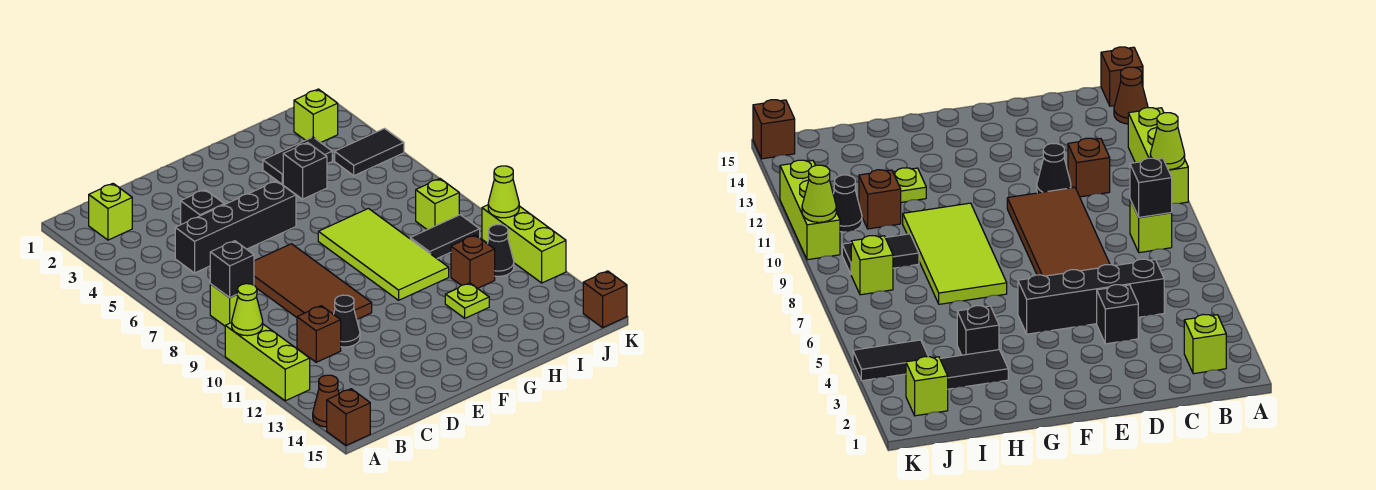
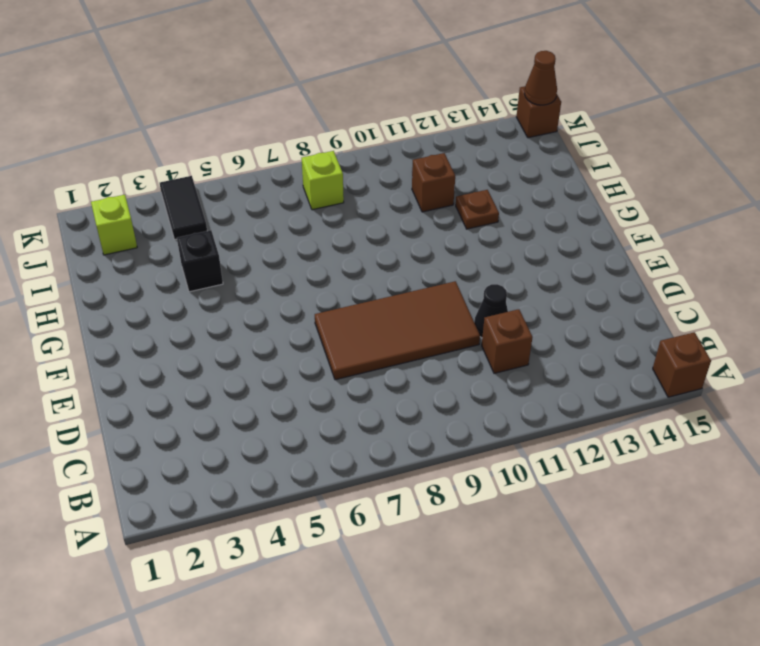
brown 1x1 plate [456,190,499,229] -> lime 1x1 plate [445,283,489,318]
brown 1x1 cone [525,51,557,105] -> brown 1x1 cone moved to [313,375,339,427]
none -> lime 1x3 brick [225,323,310,401]
none -> lime 1x1 brick [88,184,132,240]
none -> lime 1x1 brick [210,284,238,326]

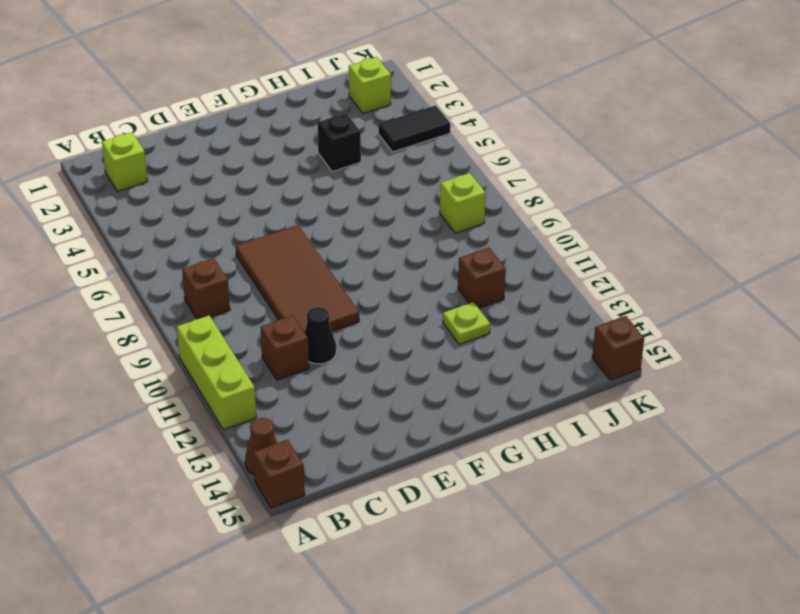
brown 1x1 brick [182,258,230,319] -> lime 1x1 brick [210,284,238,326]
none -> black 1x4 brick [175,181,296,273]
none -> black 1x1 brick [181,190,224,224]
none -> lime 2x4 tile [318,208,449,300]

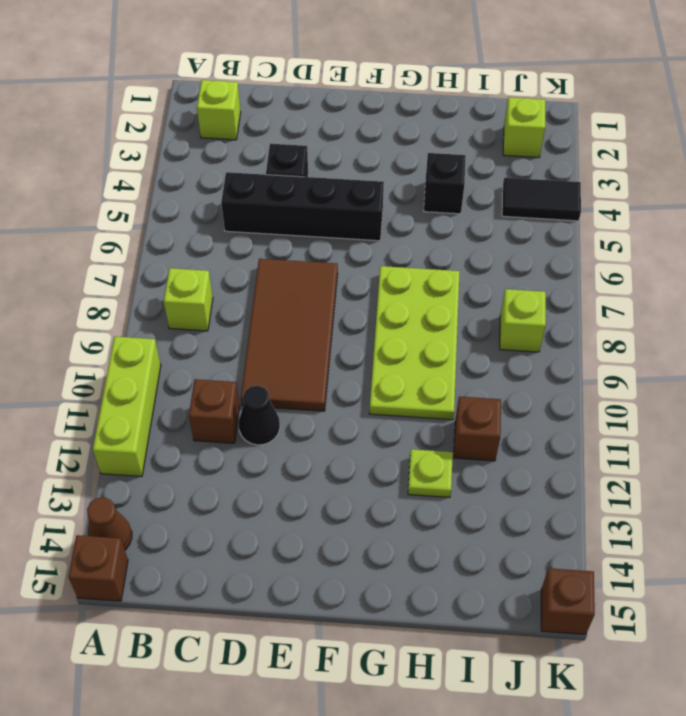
lime 2x4 plate [370,266,460,420] -> lime 2x4 tile [318,208,449,300]
none -> black 1x2 tile [263,137,332,184]
none -> black 1x2 tile [410,215,480,258]
none -> black 1x1 cone [487,225,514,276]

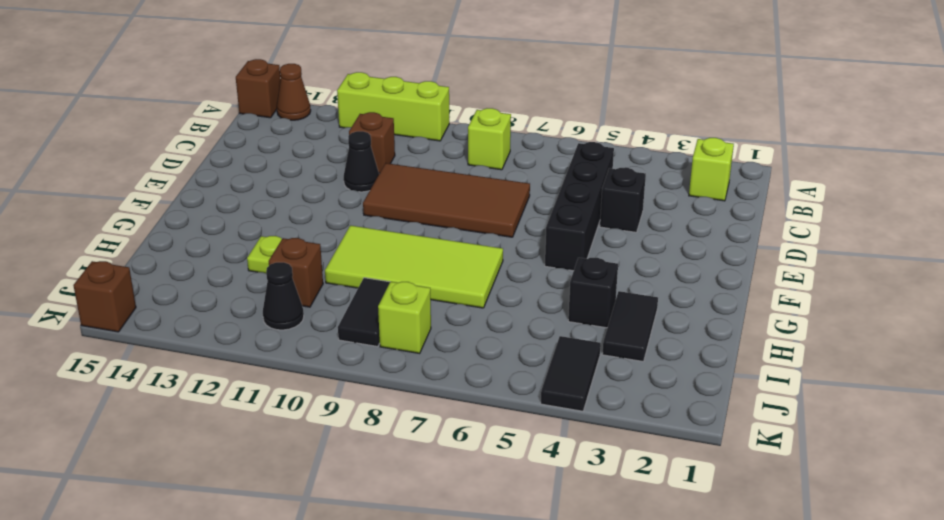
none -> lime 1x1 brick [294,89,338,143]
none -> lime 1x3 brick [482,205,566,283]
none -> lime 1x1 cone [232,284,263,336]

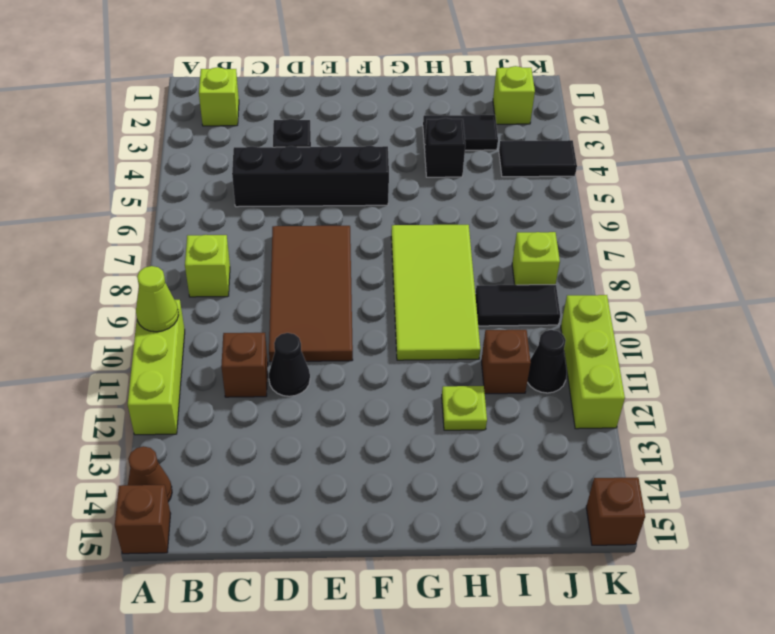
none -> black 1x1 brick [210,241,254,298]
none -> lime 1x1 cone [488,166,519,218]

